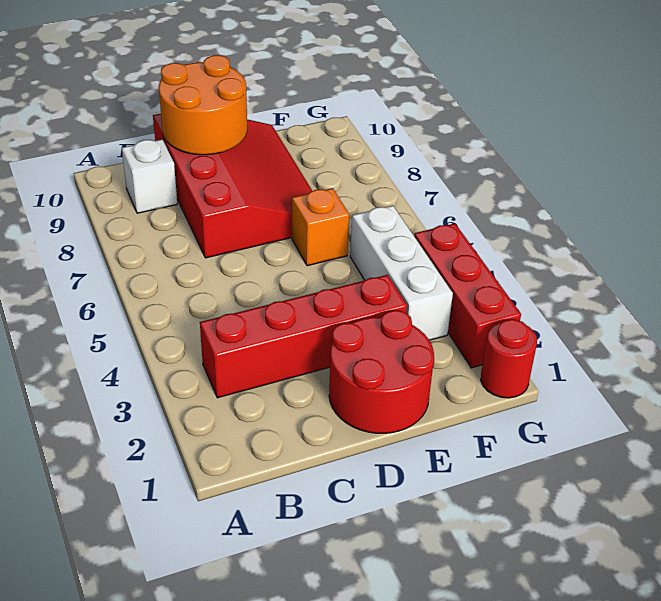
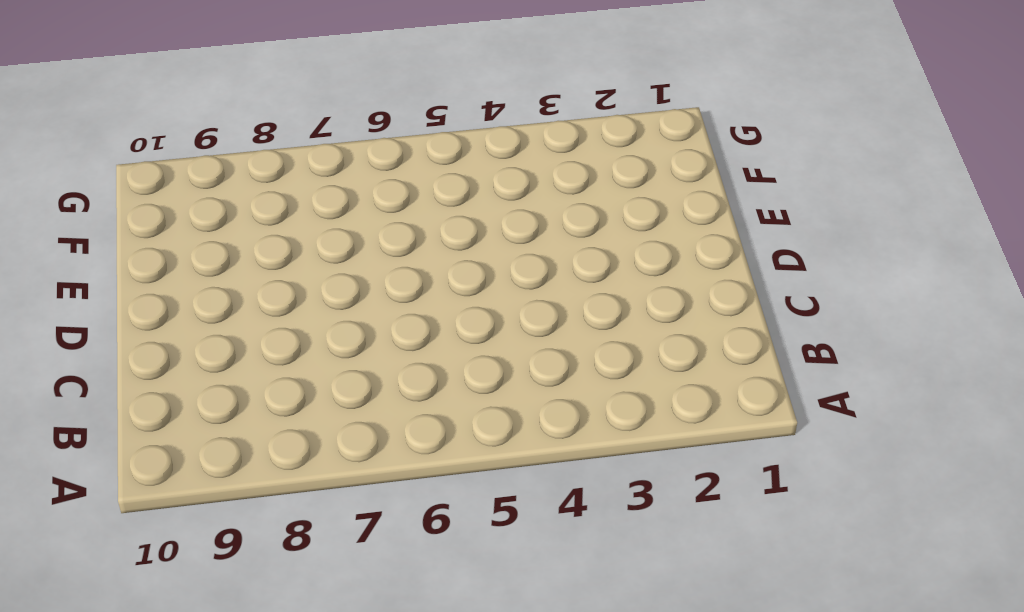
none -> red 1x4 brick [200,275,407,398]
none -> white 1x1 brick [122,139,177,213]

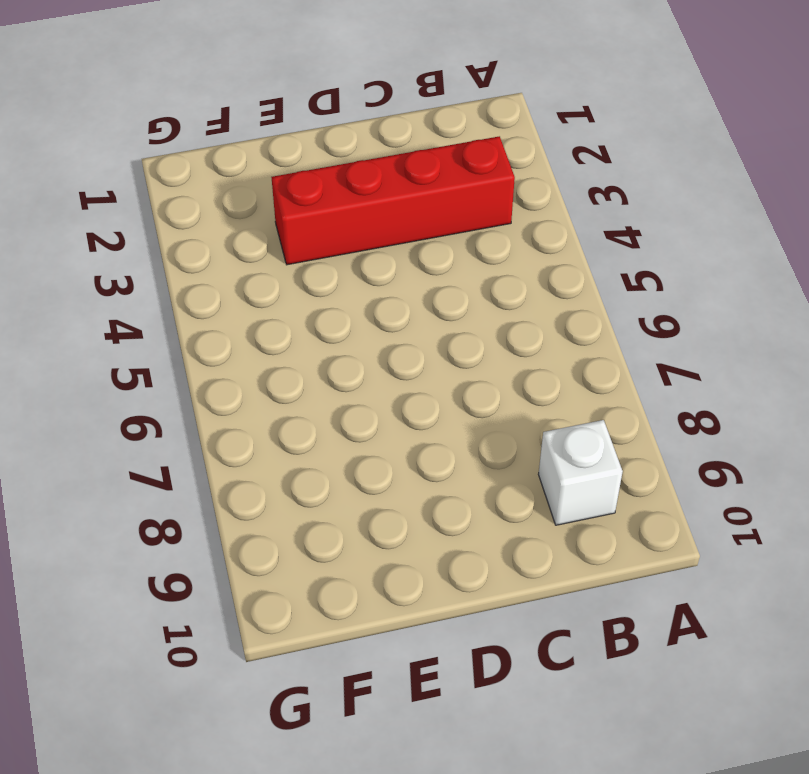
none -> red 3x4 slope [153,114,312,258]
none -> red 2x2 round brick [329,310,434,433]

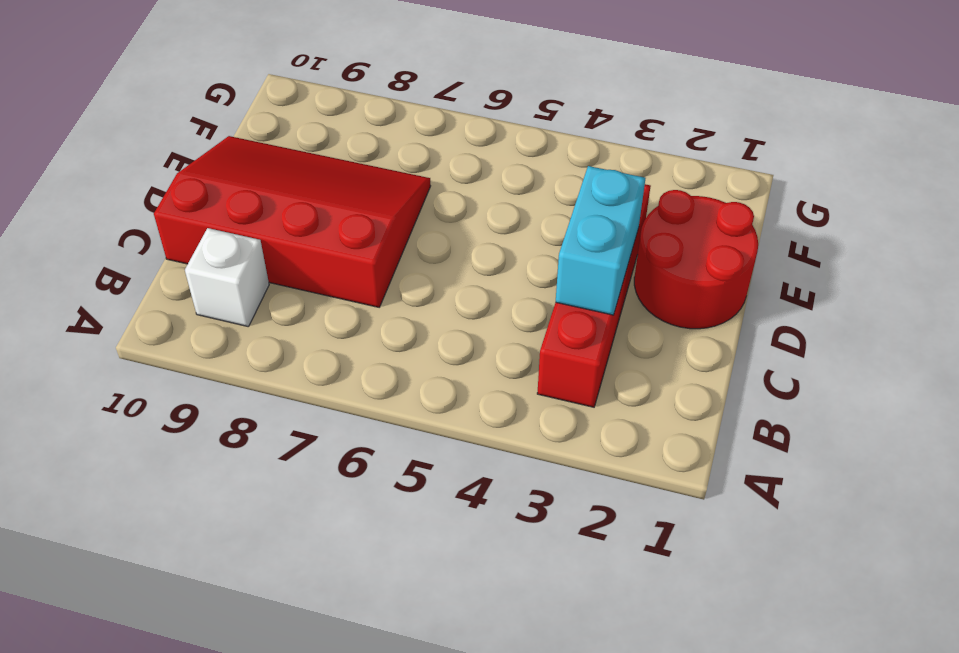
cyan 1x2 brick [556,166,645,315] -> none
none -> orange 1x1 brick [292,188,349,266]
none -> white 1x3 brick [350,206,453,340]

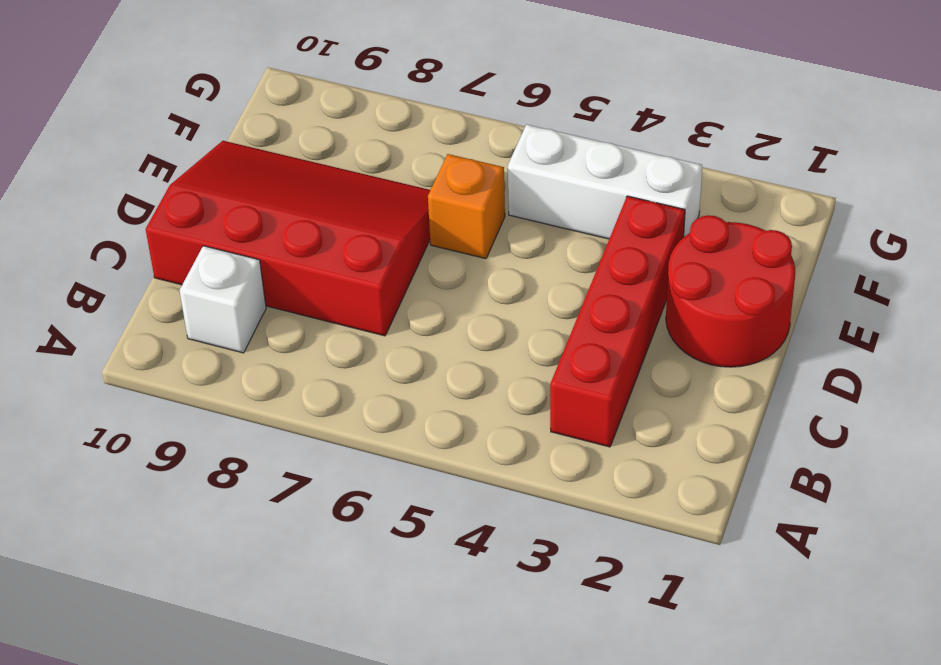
none -> red 1x1 round brick [481,319,537,398]
none -> red 1x3 brick [414,223,521,368]

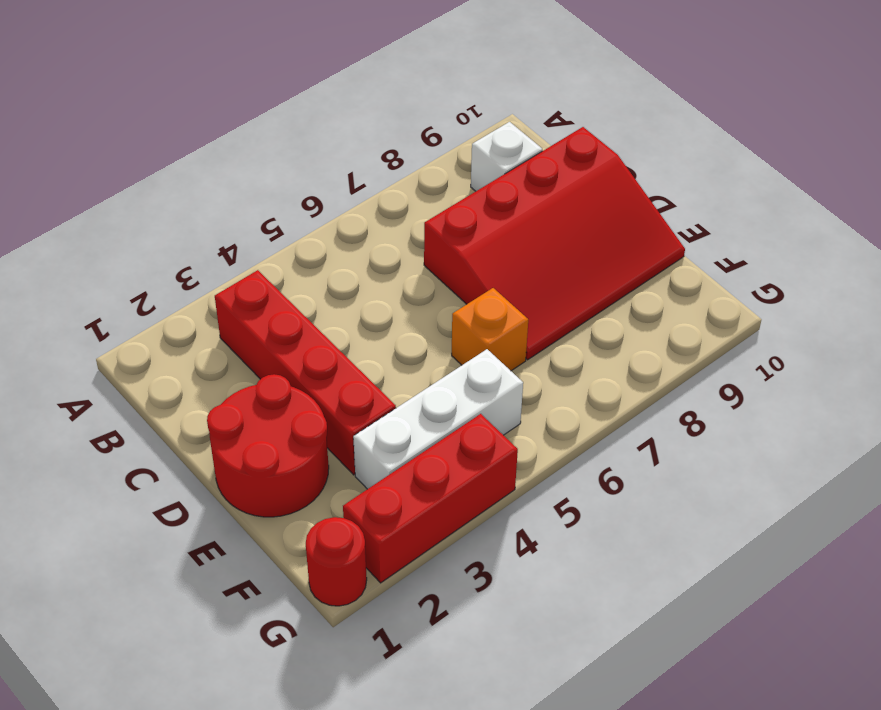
none -> orange 2x2 round brick [159,55,247,155]

